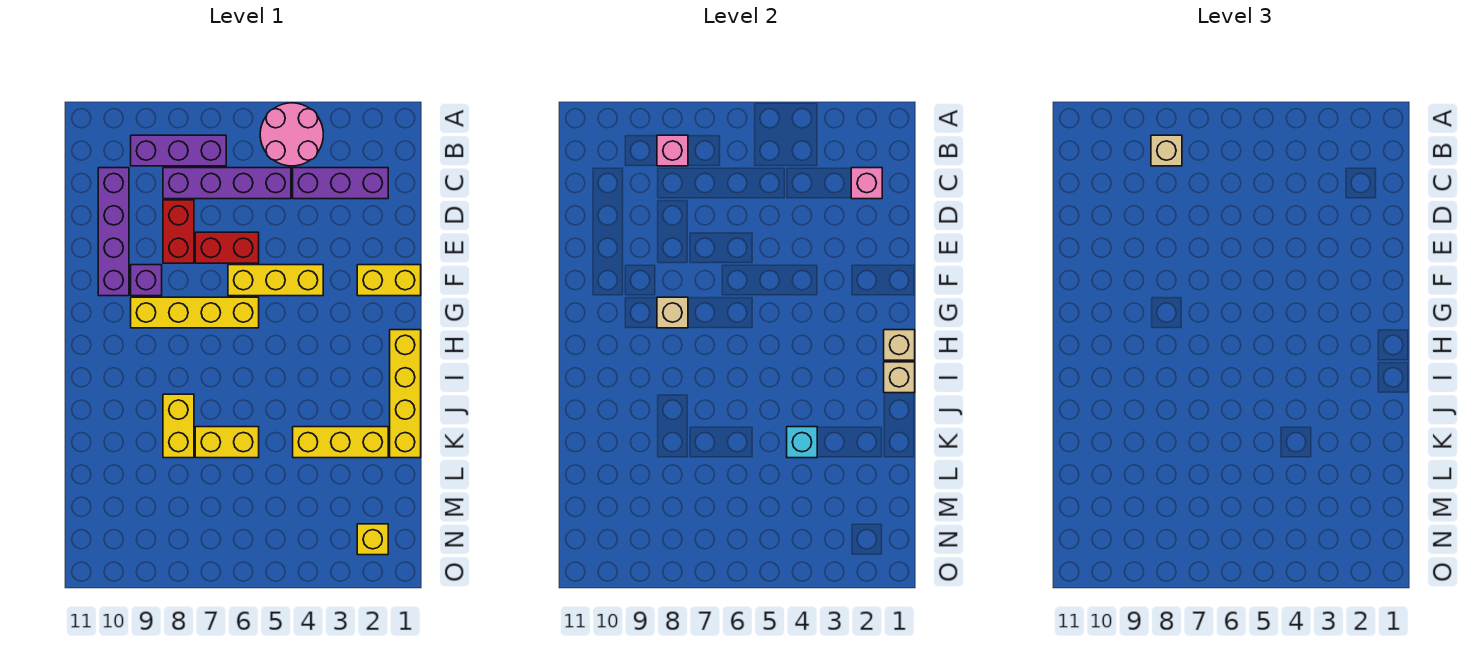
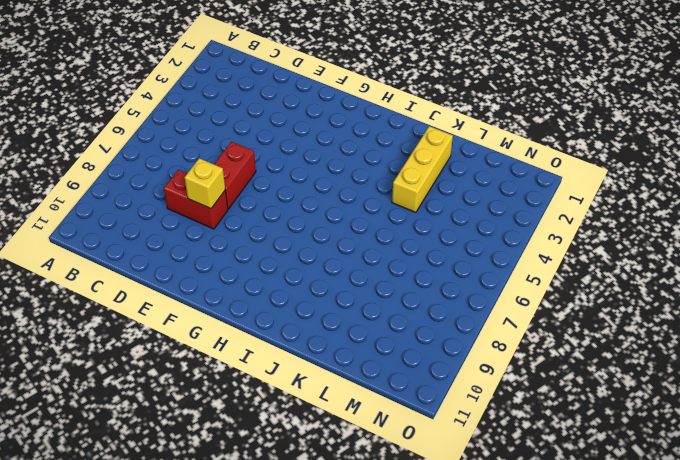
yellow 1x1 brick [184,158,225,209] -> yellow 1x1 brick moved to [357,524,388,555]
none -> pink 2x2 round brick [260,103,323,166]
none -> purple 1x3 brick [131,135,226,166]
none -> purple 1x3 brick [293,168,388,199]

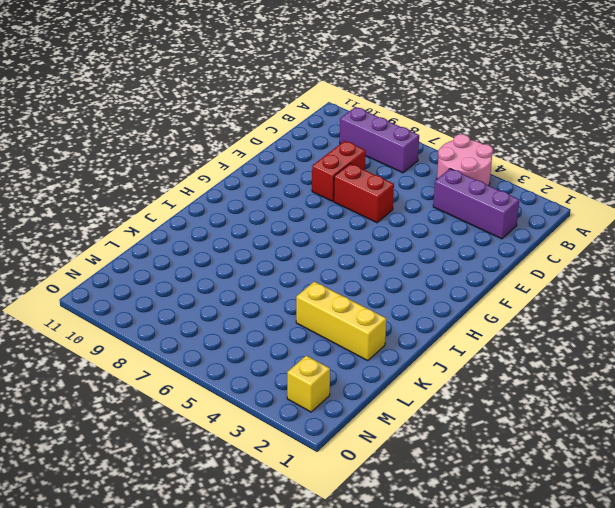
none -> purple 1x4 brick [163,168,291,199]
none -> purple 1x4 brick [98,168,129,296]
none -> yellow 1x2 brick [357,265,421,296]

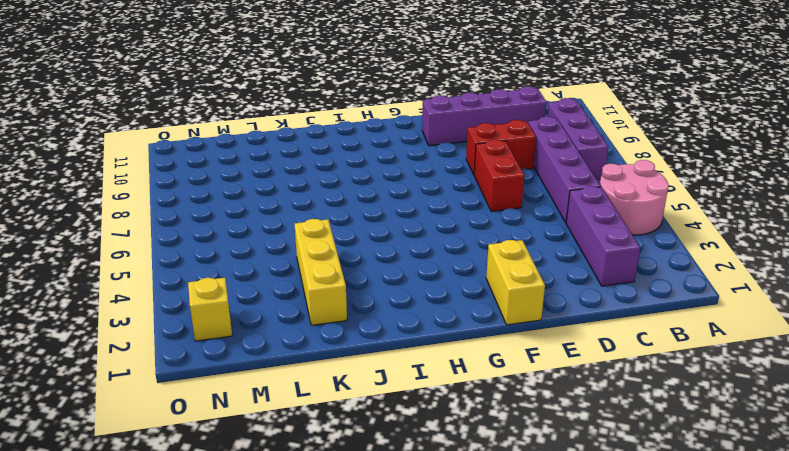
none -> yellow 1x3 brick [228,265,323,296]
none -> purple 1x1 brick [131,265,162,296]
none -> yellow 1x4 brick [131,297,259,328]

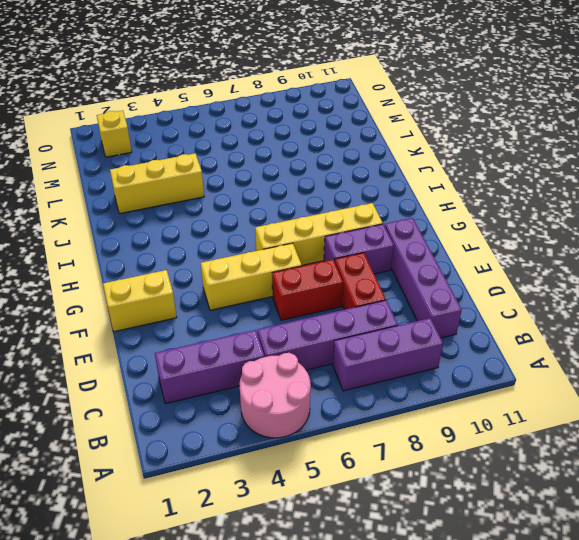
purple 1x2 brick [324,224,394,274] -> purple 1x1 brick [131,265,162,296]
none -> yellow 1x4 brick [390,330,421,458]
none -> yellow 1x2 brick [163,394,194,458]
none -> yellow 1x2 brick [195,427,259,458]

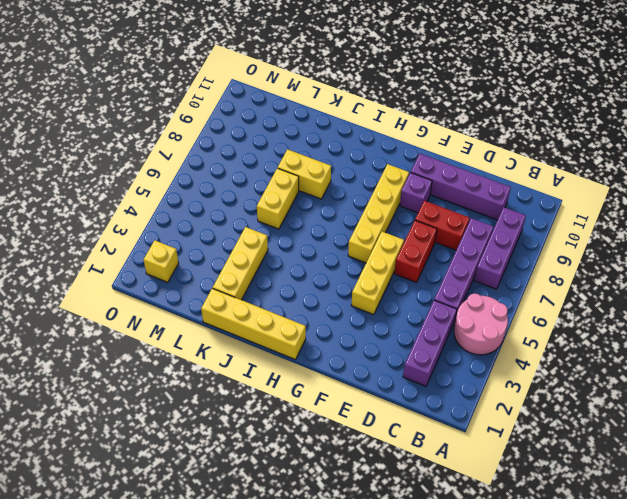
none -> yellow 1x2 brick [357,265,421,296]
none -> pink 1x1 brick [657,135,688,166]
none -> pink 1x1 brick [851,168,882,199]

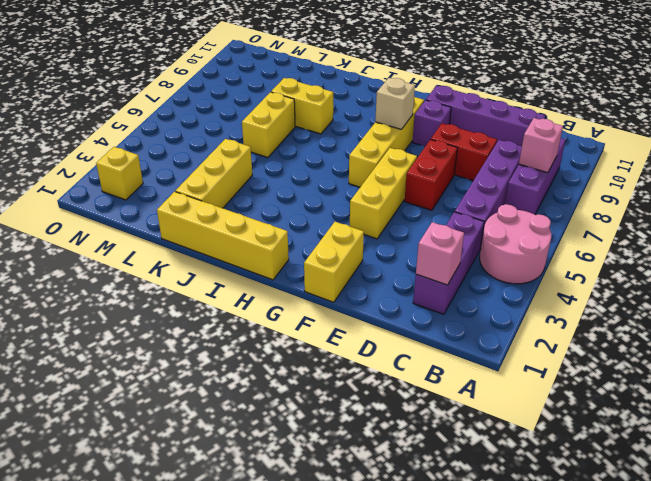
none -> tan 1x1 brick [884,330,915,360]
none -> tan 1x1 brick [884,362,915,393]
none -> cyan 1x1 brick [787,427,817,458]

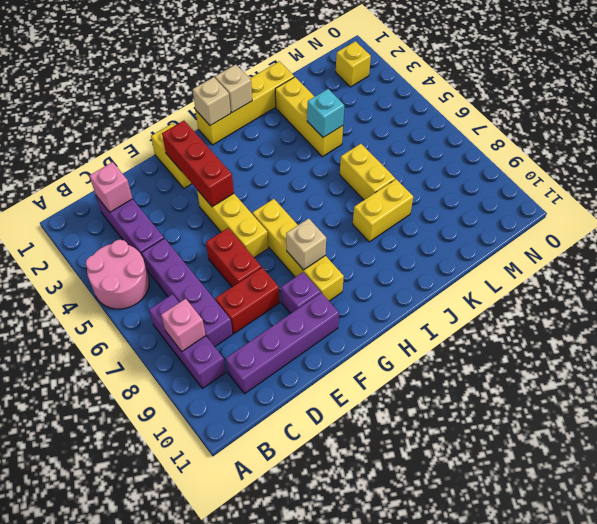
red 1x3 brick [162,121,234,207] -> none
none -> tan 1x1 brick [1151,135,1182,166]

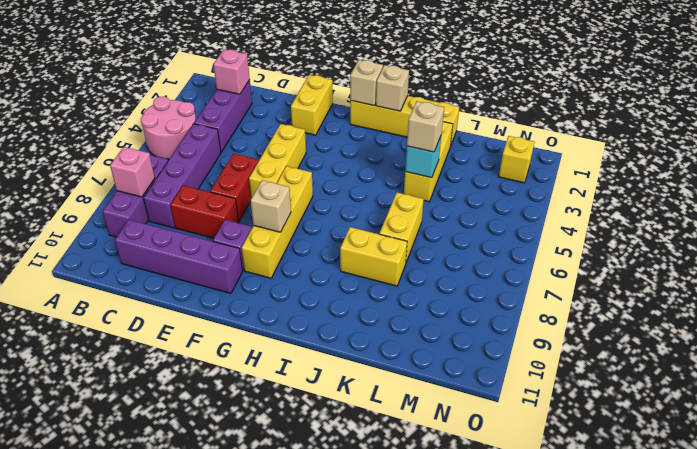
tan 1x1 brick [407,101,444,152] -> tan 1x1 brick moved to [1151,135,1182,166]

